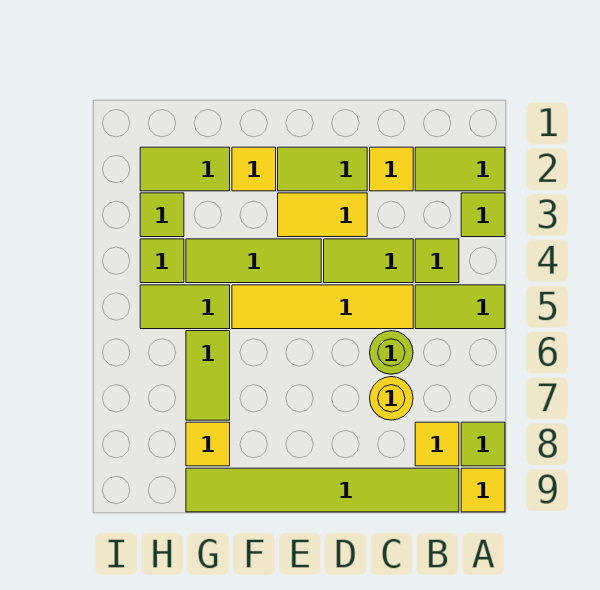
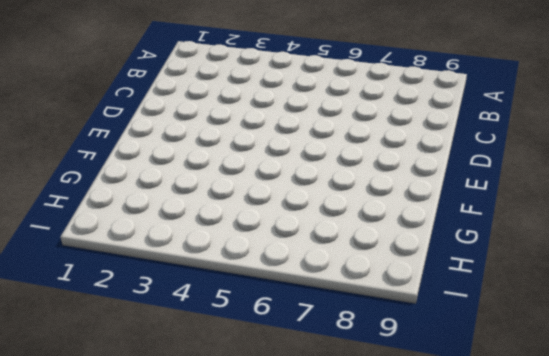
none -> lime 1x2 tile [415,147,505,191]
none -> lime 1x1 tile [461,193,505,237]
none -> lime 1x2 tile [415,285,505,329]

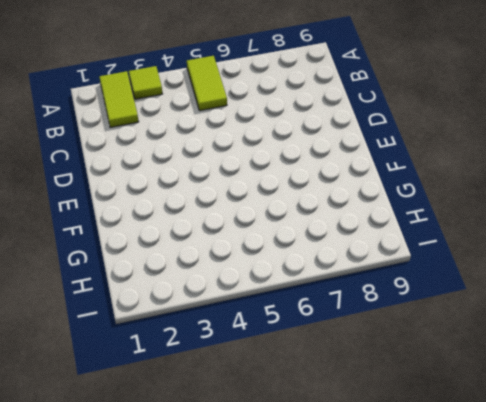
none -> lime 1x1 tile [461,422,505,466]
none -> yellow 1x1 tile [461,468,505,512]
none -> lime 1x1 tile [415,239,459,283]

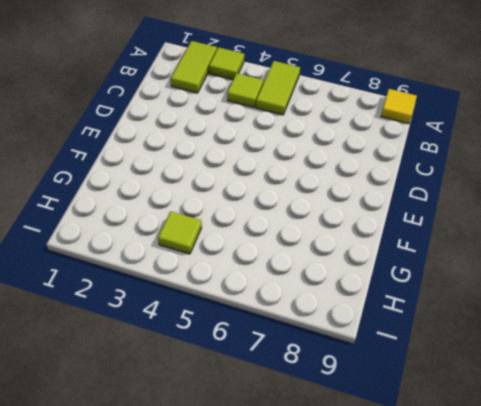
none -> lime 1x1 tile [461,422,505,466]
none -> yellow 1x1 tile [415,422,459,466]
none -> lime 1x6 tile [186,468,459,512]

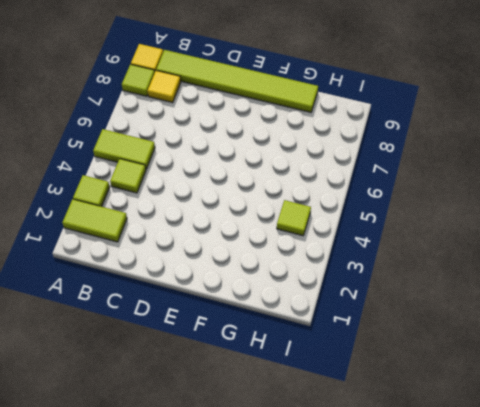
none -> yellow 1x1 tile [370,147,413,191]
none -> lime 1x2 tile [324,239,413,283]
none -> yellow 1x4 tile [232,285,413,329]

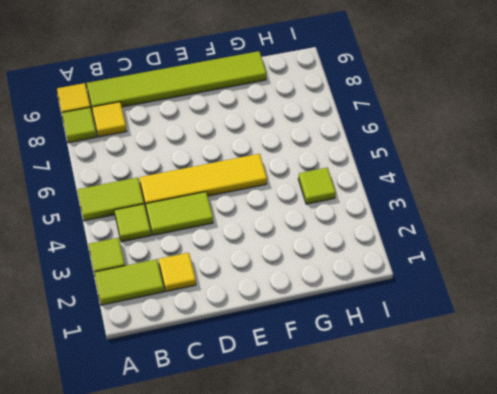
none -> lime 1x1 round brick [370,331,413,374]
none -> yellow 1x1 round brick [370,377,413,420]
none -> lime 1x2 tile [278,147,367,191]

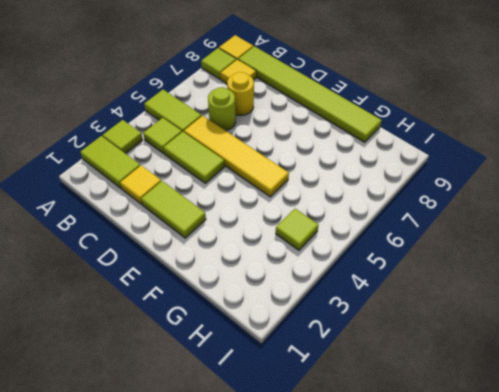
none -> yellow 1x2 tile [278,193,367,237]
none -> lime 1x3 tile [186,239,321,283]
none -> yellow 1x1 tile [232,147,276,191]

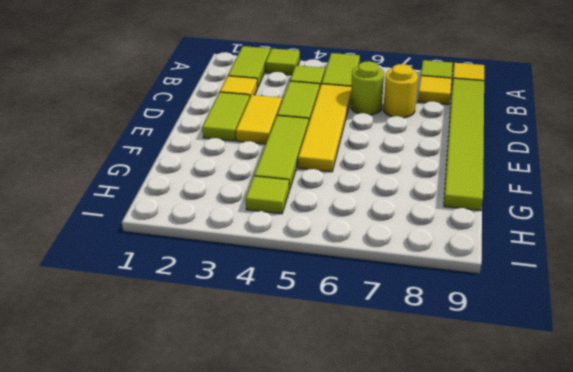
none -> yellow 1x1 tile [232,147,276,191]
none -> lime 1x2 tile [140,147,230,191]
none -> lime 1x2 tile [140,285,230,329]

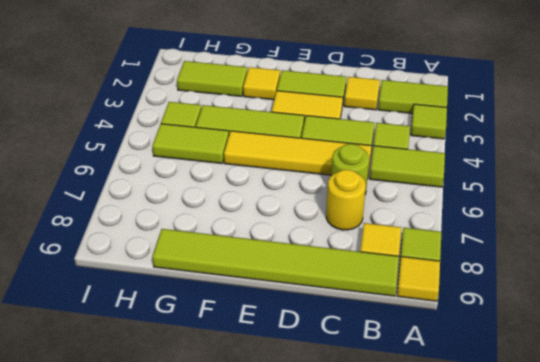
none -> lime 1x2 tile [186,331,230,420]
none -> yellow 1x1 tile [186,422,230,466]
none -> lime 1x1 tile [140,193,184,237]

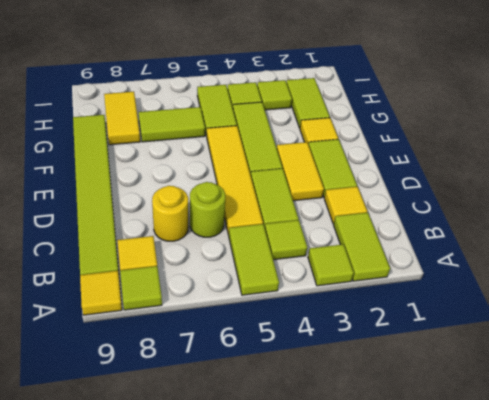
yellow 1x2 tile [104,92,140,145] -> yellow 1x1 tile [186,422,230,466]

